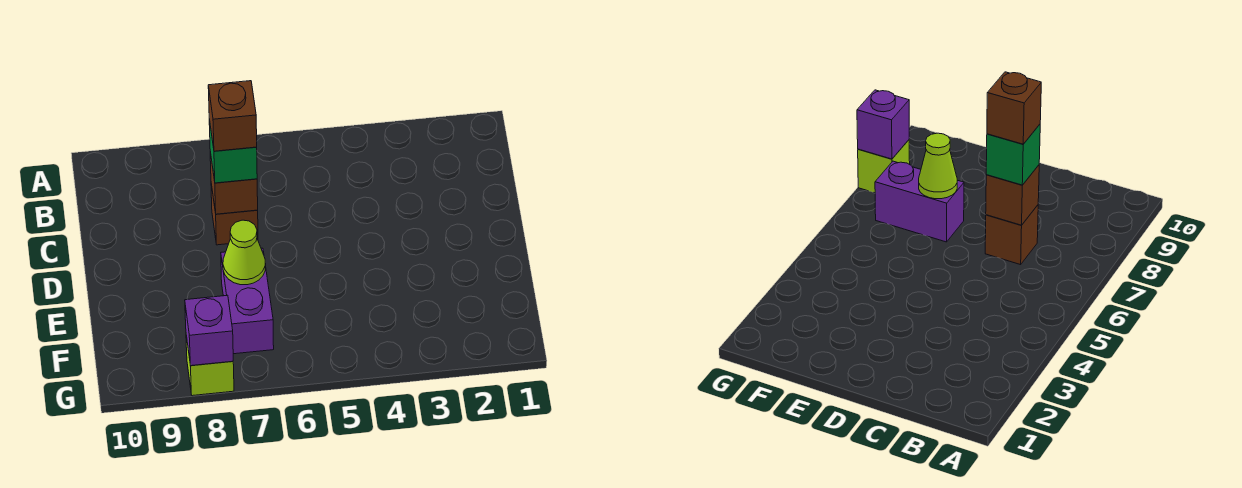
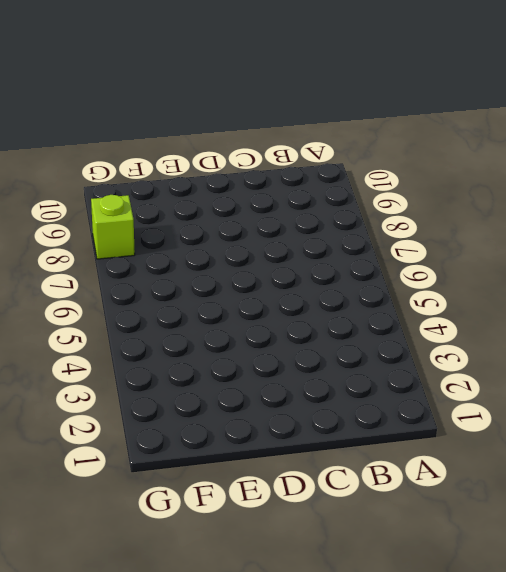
none -> brown 1x1 brick [211,184,258,245]
none -> purple 1x2 brick [221,248,274,354]

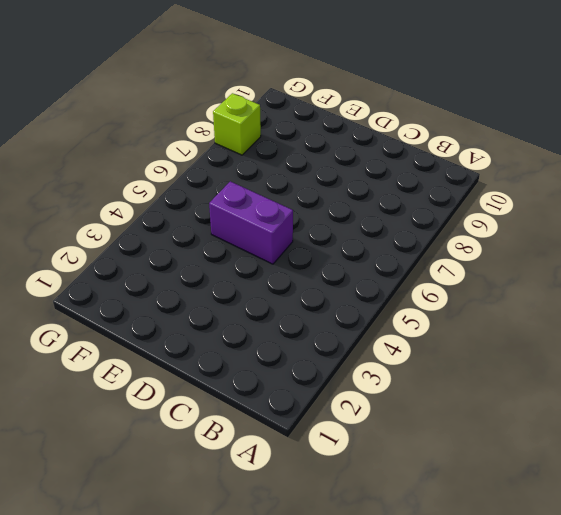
purple 1x2 brick [209,181,293,264] -> purple 1x2 brick moved to [221,248,274,354]
none -> brown 1x1 brick [211,184,258,245]
none -> brown 1x1 brick [210,152,258,214]

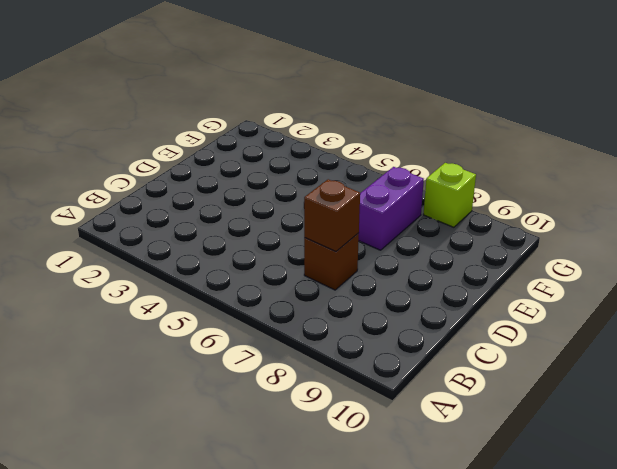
none -> lime 1x1 cone [223,220,266,285]
none -> purple 1x1 brick [185,295,233,366]

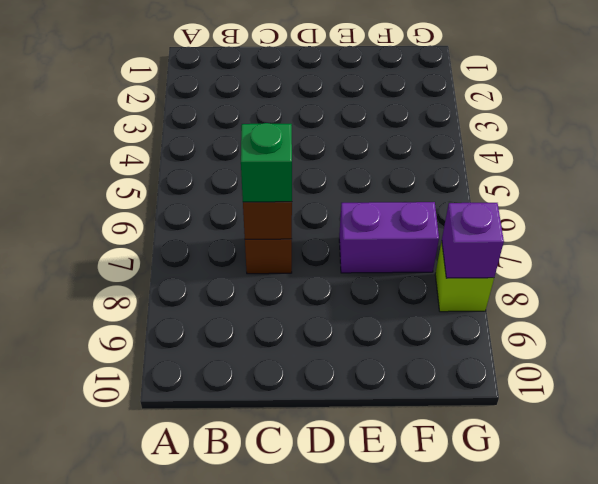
none -> lime 1x1 cone [223,220,266,285]
none -> brown 1x1 brick [208,81,257,151]

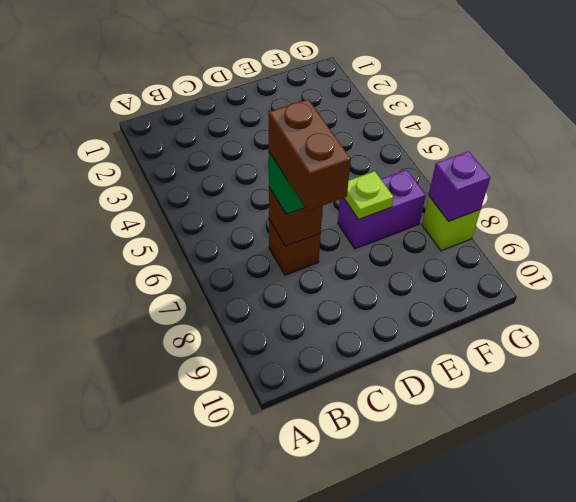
brown 1x2 brick [269,99,351,211] -> brown 1x1 brick [208,81,257,151]
lime 1x1 plate [344,171,393,219] -> lime 1x1 cone [223,220,266,285]

